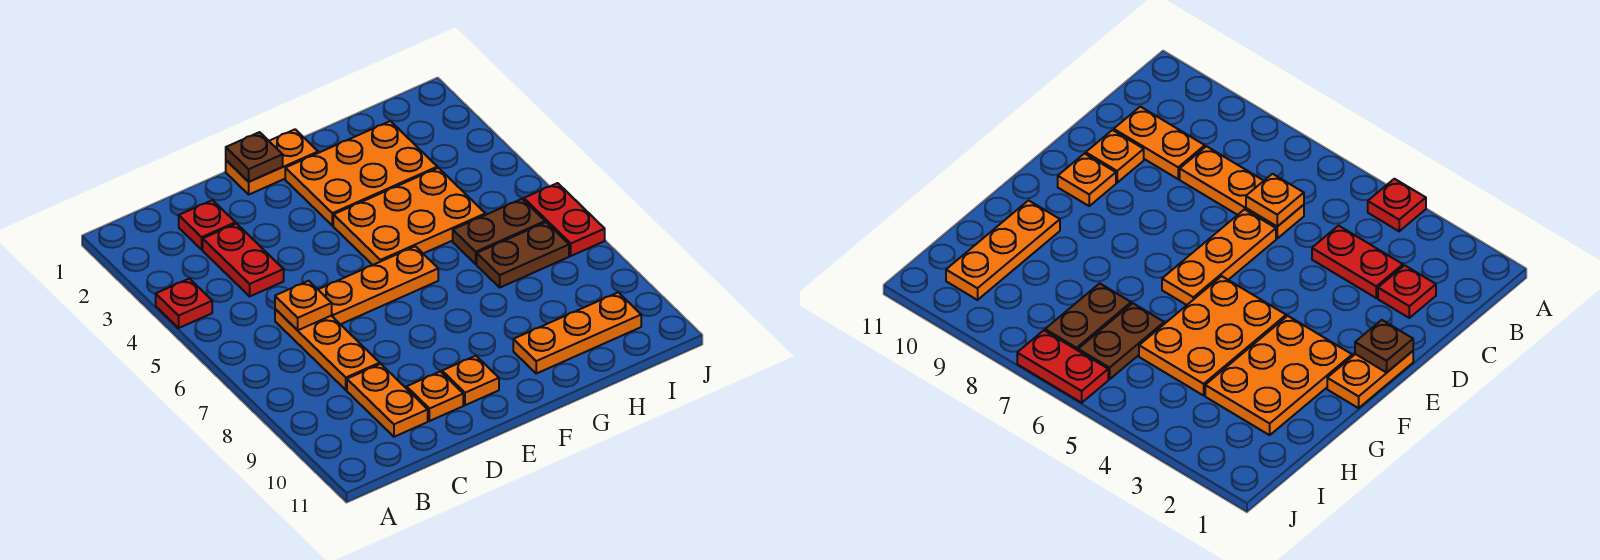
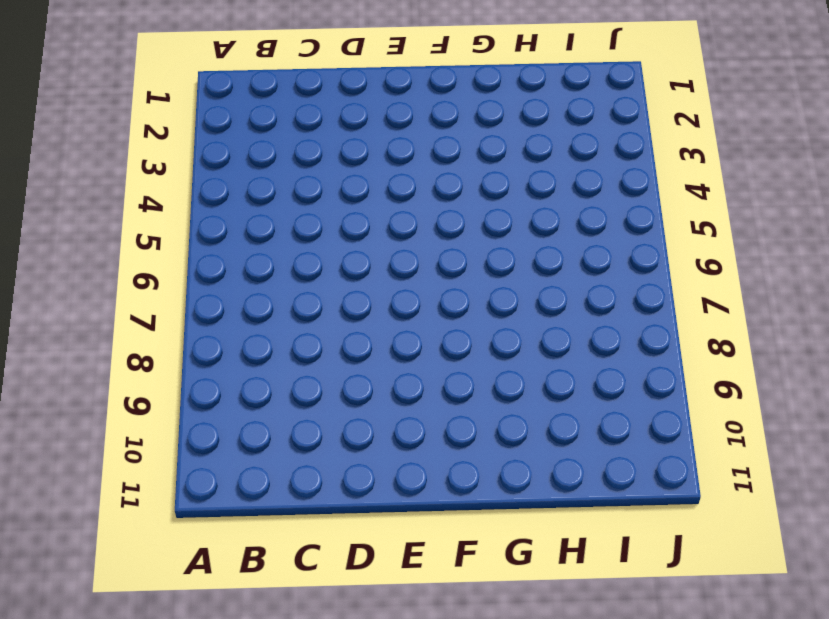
none -> red 1x1 plate [156,279,212,328]
none -> red 1x1 plate [179,200,235,249]
none -> red 1x2 plate [203,224,284,296]

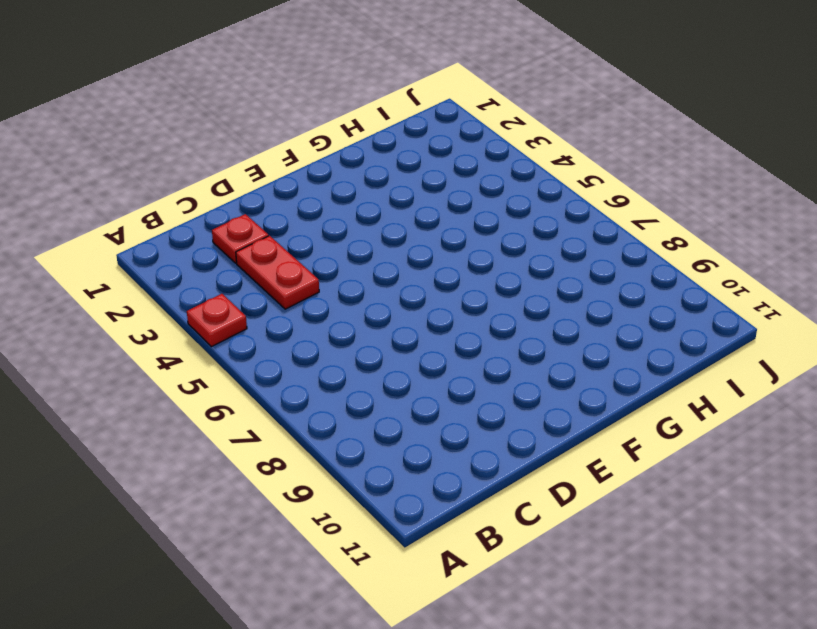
none -> orange 1x3 plate [275,309,380,390]
none -> orange 1x2 plate [347,364,428,437]
none -> orange 1x3 plate [318,246,438,324]

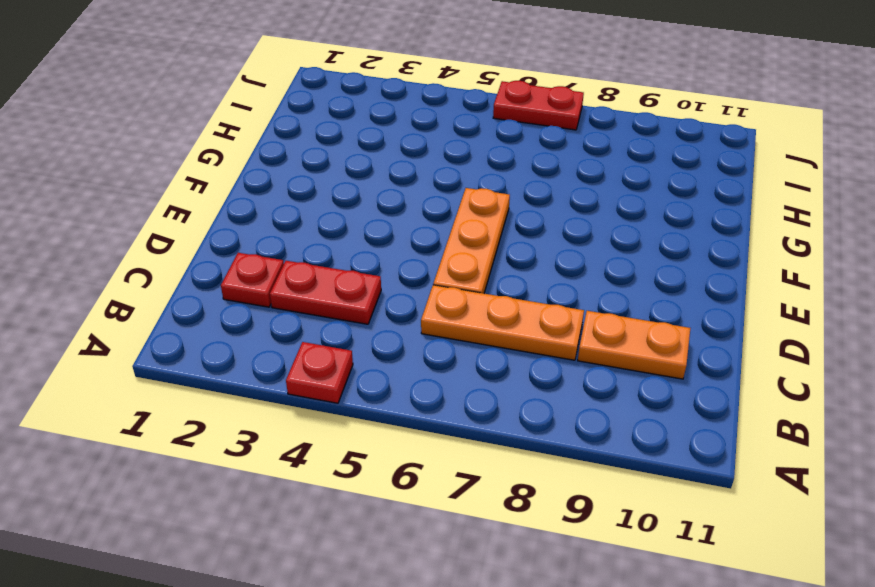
none -> orange 1x1 plate [407,371,463,421]
none -> orange 1x2 plate [226,129,318,194]
none -> orange 1x1 plate [442,356,499,405]

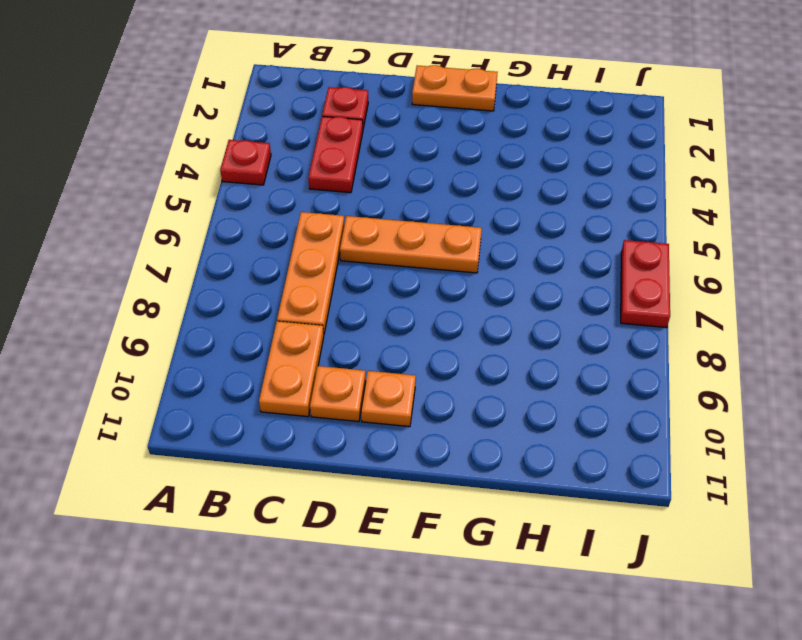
none -> orange 2x3 plate [285,121,437,226]
none -> orange 2x3 plate [333,168,485,265]
none -> orange 1x3 plate [513,292,641,374]

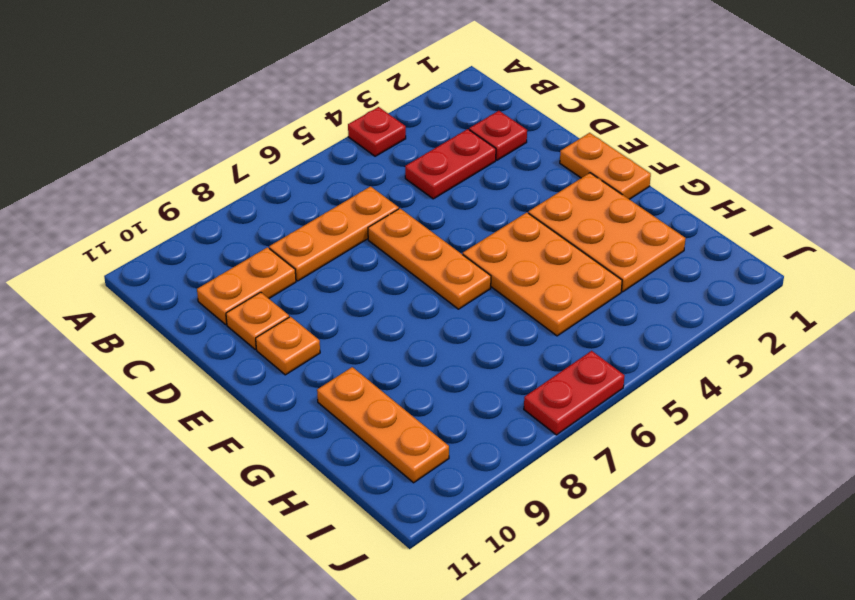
none -> brown 1x2 plate [453,199,545,264]
none -> brown 1x2 plate [477,222,569,287]
none -> orange 1x1 plate [275,281,332,330]

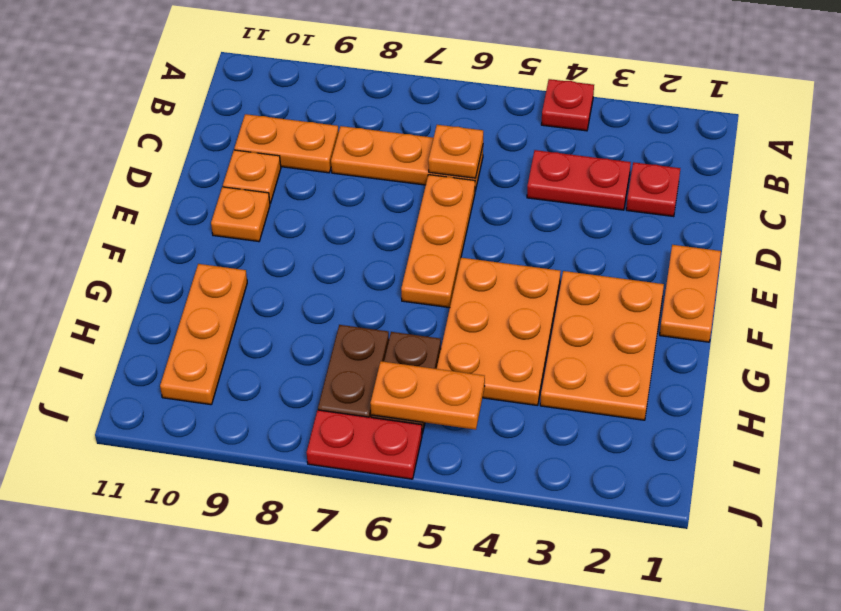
orange 1x2 plate [370,361,485,430] -> none
none -> brown 1x1 plate [226,132,283,182]

